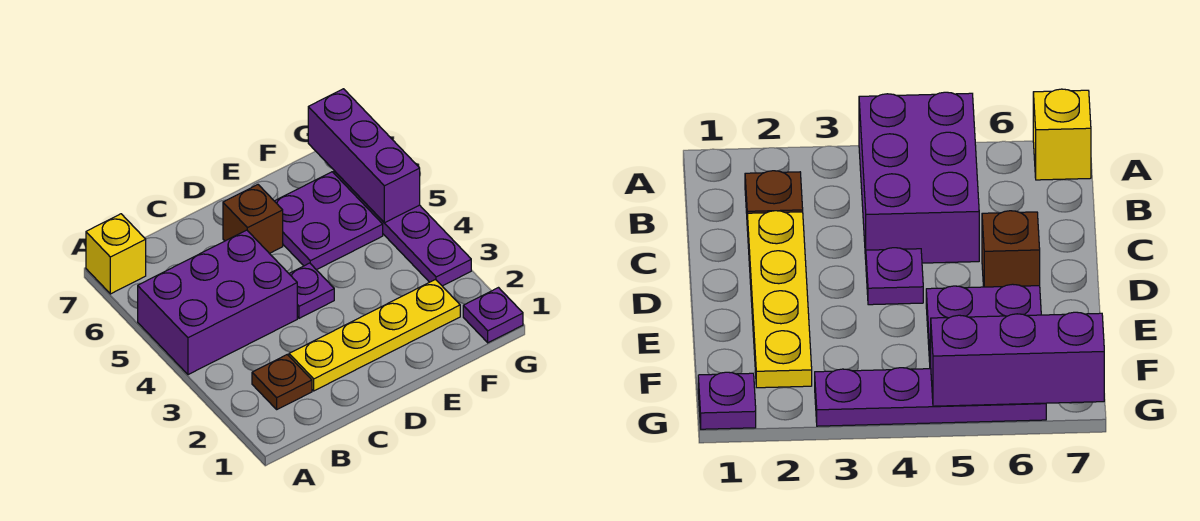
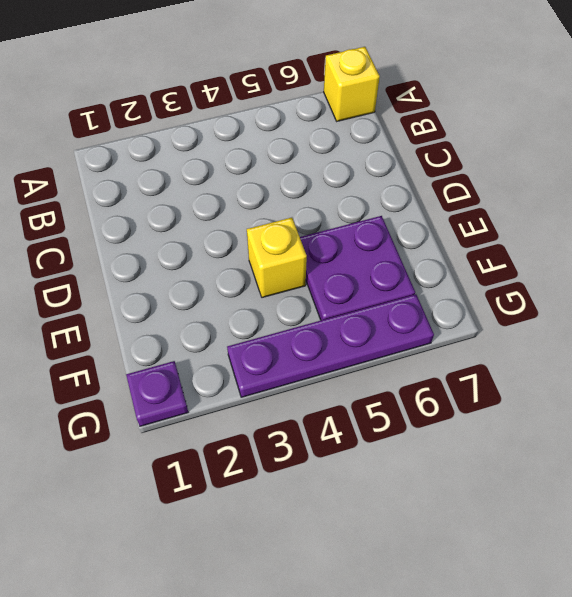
yellow 1x1 brick [247,218,307,298] -> none
none -> purple 2x3 brick [138,230,297,375]
none -> brown 1x1 plate [252,355,312,409]

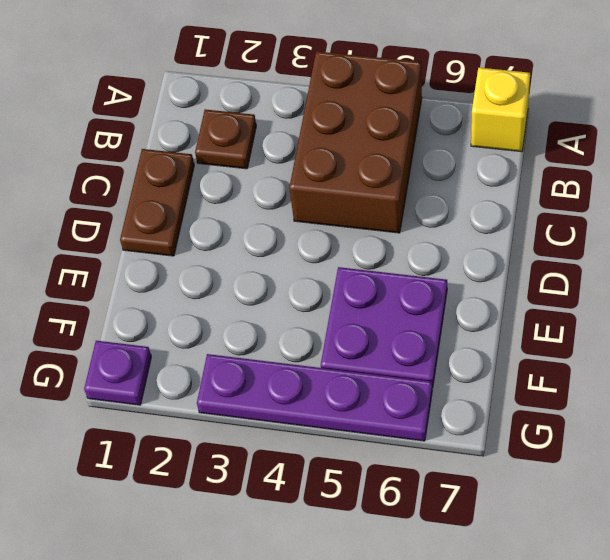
brown 2x3 brick [289,51,422,233] -> purple 2x3 brick [138,230,297,375]
brown 1x2 plate [120,149,194,256] -> none
none -> yellow 1x4 plate [289,280,460,391]
none -> purple 1x1 plate [289,263,334,318]

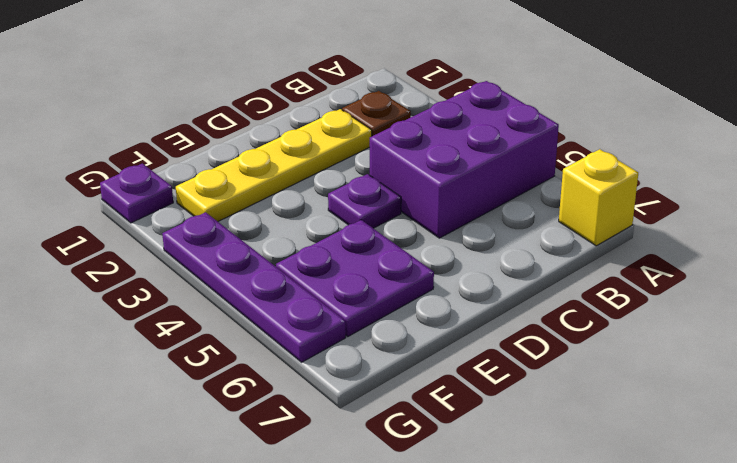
none -> brown 1x1 brick [223,185,283,254]
none -> purple 1x3 brick [308,89,420,223]

